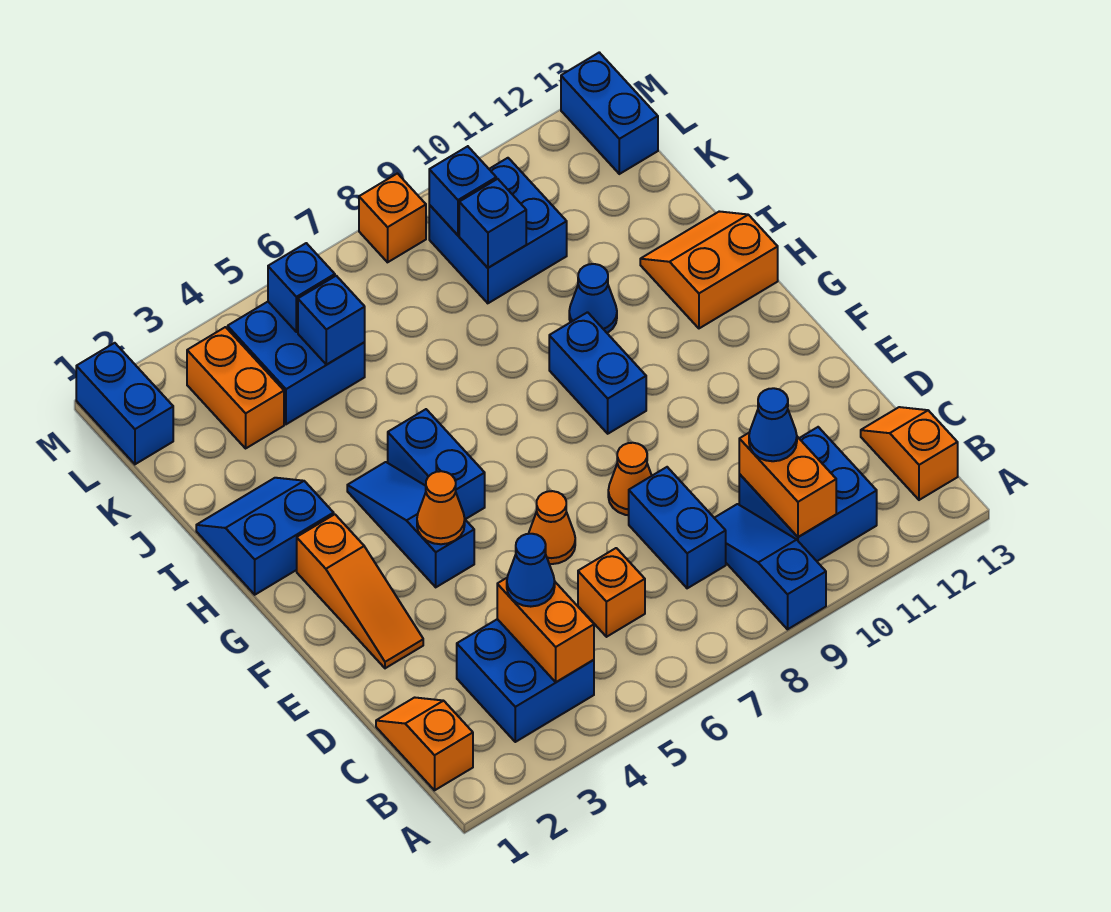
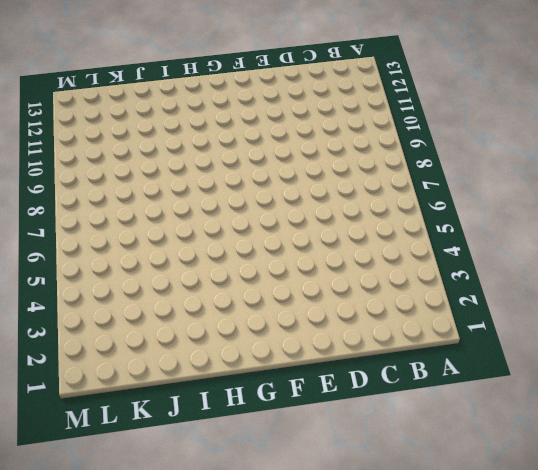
none -> blue 1x3 slope [715,504,826,629]
none -> orange 1x2 slope [376,697,473,790]
none -> blue 2x2 brick [457,619,594,742]
none -> blue 2x2 brick [739,427,877,561]

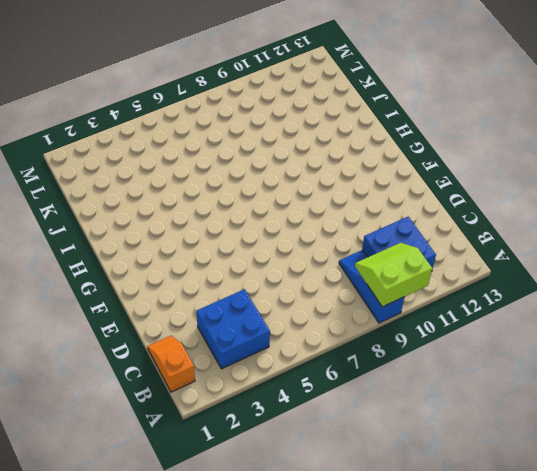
lime 2x2 slope [355,243,432,307] -> orange 1x2 brick [739,432,836,537]
none -> orange 1x2 slope [861,407,958,500]
none -> orange 1x1 brick [578,548,645,637]
none -> blue 1x2 brick [629,467,726,588]
none -> orange 1x3 slope [297,514,423,668]

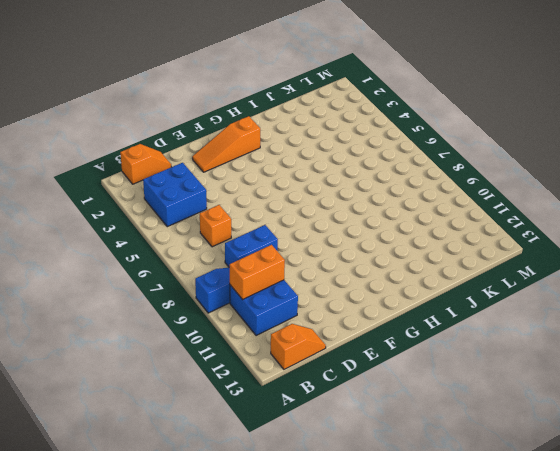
none -> orange 1x1 cone [529,491,575,564]
none -> orange 1x1 cone [608,443,652,515]
none -> blue 1x3 slope [347,462,474,587]
none -> blue 1x2 brick [388,409,485,519]

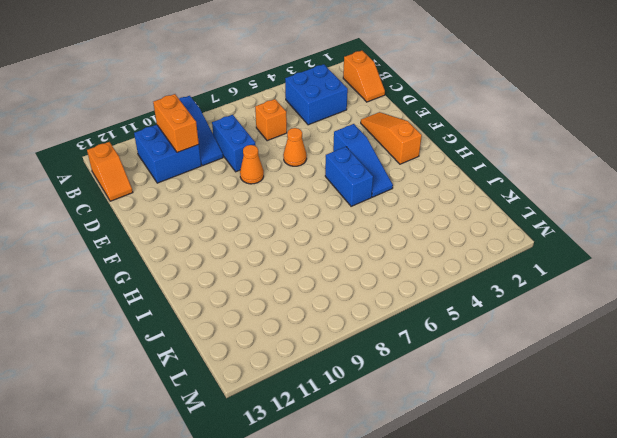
none -> blue 1x2 brick [549,312,646,434]
none -> blue 2x2 slope [196,478,334,595]
none -> orange 2x2 slope [640,211,778,328]
none -> blue 1x1 cone [569,264,617,333]

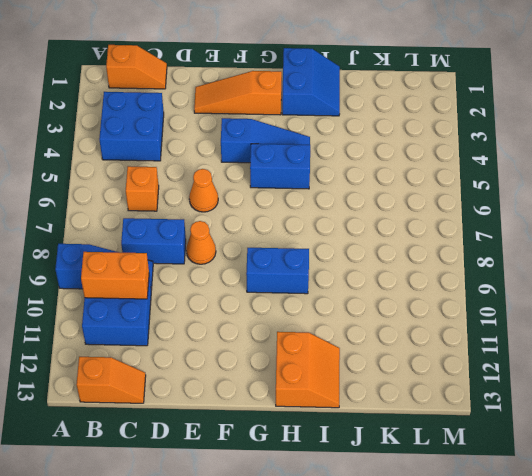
none -> blue 1x1 cone [569,264,617,333]
none -> orange 1x2 brick [187,327,284,448]
none -> blue 2x2 brick [228,302,365,424]
none -> blue 2x2 brick [429,158,567,303]

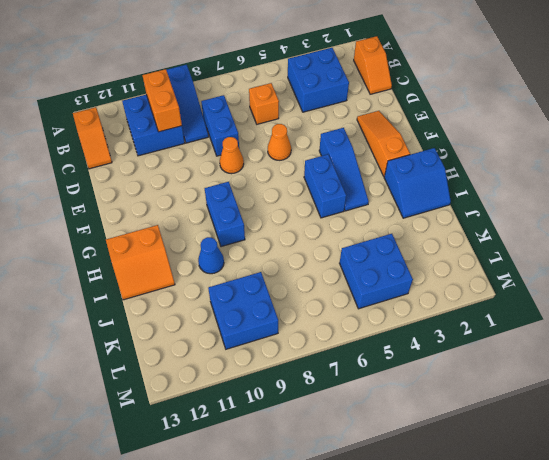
none -> orange 1x2 brick [187,327,284,448]
none -> blue 1x2 brick [76,343,173,464]
none -> blue 1x2 brick [561,52,658,174]
none -> orange 1x1 brick [359,173,426,262]

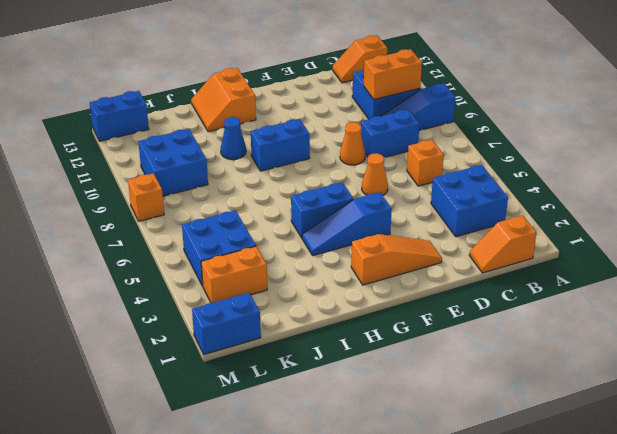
none -> blue 2x2 slope [196,478,334,595]
none -> orange 1x2 brick [497,578,594,682]
none -> orange 1x1 cone [417,471,465,544]
none -> blue 1x1 brick [298,276,365,365]

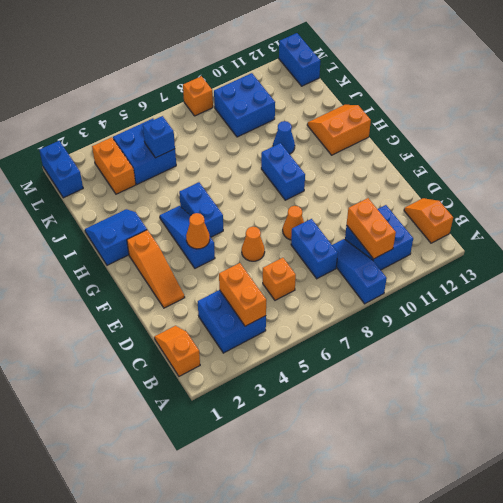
none -> blue 1x1 brick [459,179,526,268]
none -> blue 1x1 brick [268,243,335,332]
none -> blue 1x1 brick [429,146,496,235]
none -> blue 1x1 cone [507,534,555,607]

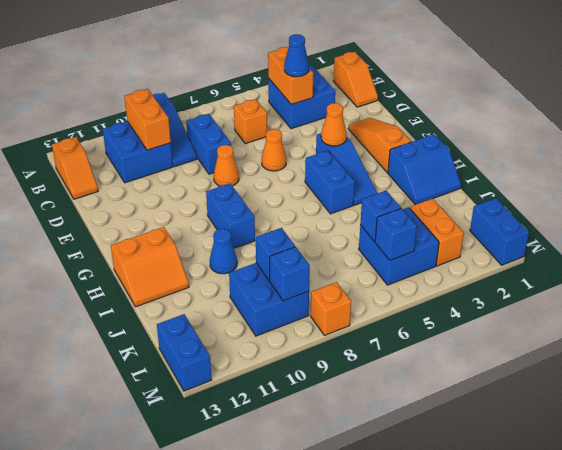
none -> blue 1x1 cone [749,388,797,461]

